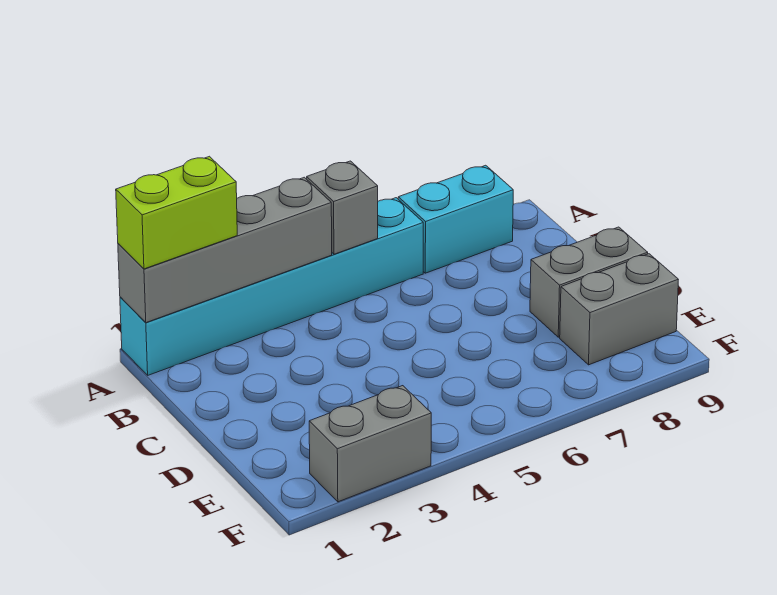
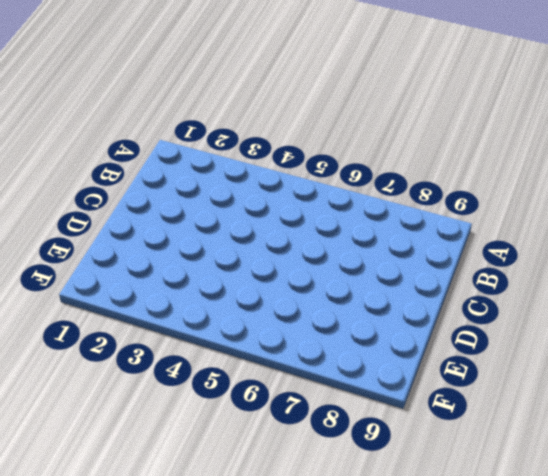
none -> cyan 1x6 brick [120,198,423,375]
none -> cyan 1x2 brick [398,165,513,273]

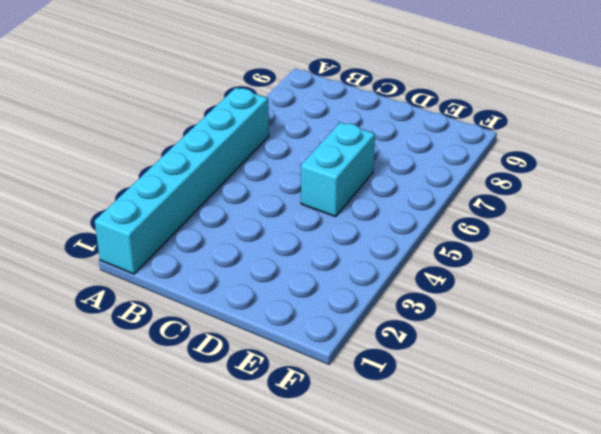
cyan 1x2 brick [301,122,375,217] -> cyan 1x2 brick moved to [398,165,513,273]
none -> grey 1x2 brick [530,227,648,337]
none -> grey 1x2 brick [560,254,678,365]

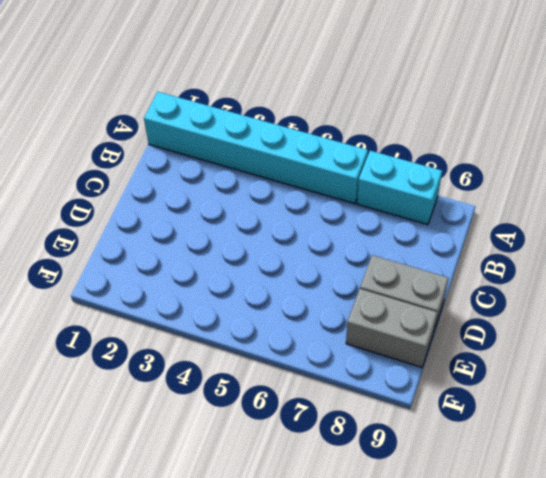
none -> grey 1x2 brick [309,386,431,502]
none -> grey 1x4 brick [118,177,332,323]

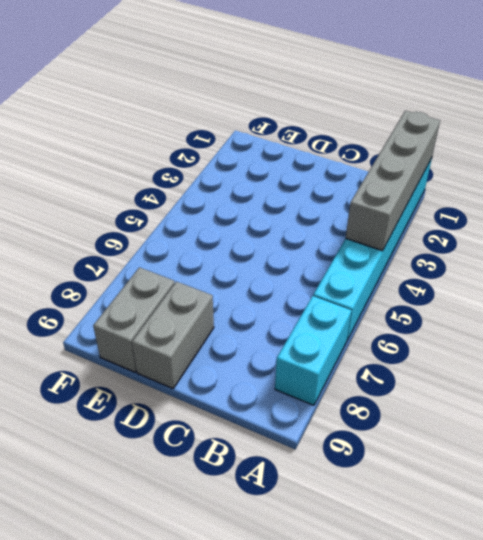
none -> grey 1x2 brick [309,386,431,502]
none -> grey 1x1 brick [307,161,378,254]

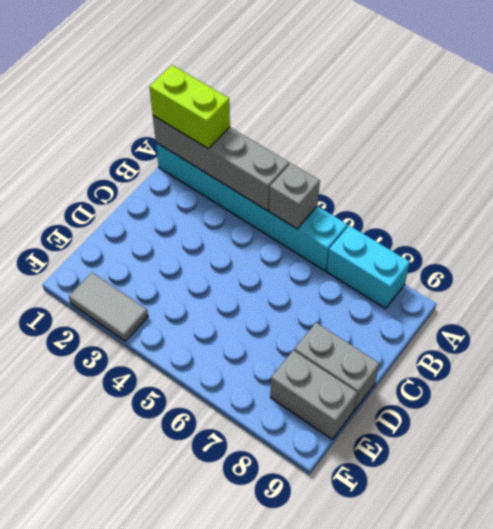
grey 1x2 tile [69,272,148,341] -> grey 1x2 brick [309,386,431,502]

